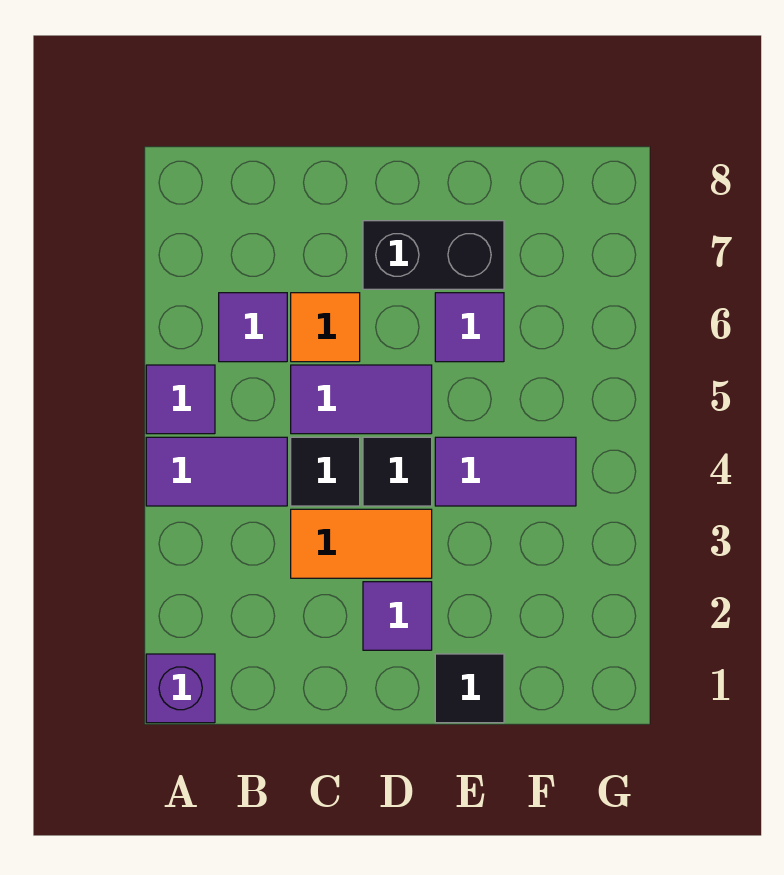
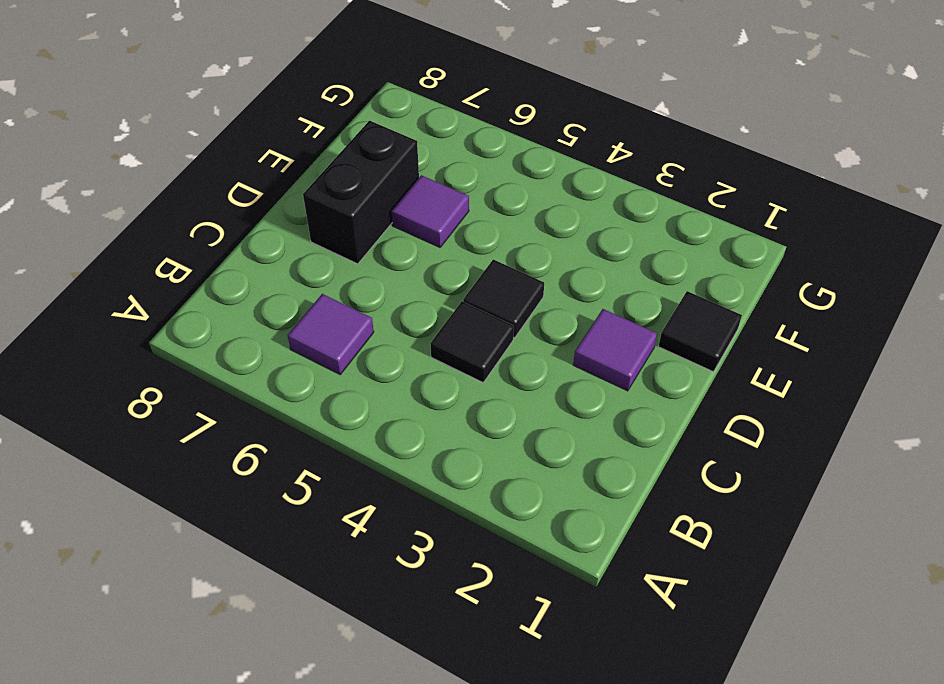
none -> purple 1x1 brick [146,654,215,723]
none -> purple 1x2 tile [146,437,287,506]
none -> purple 1x1 tile [146,365,215,434]

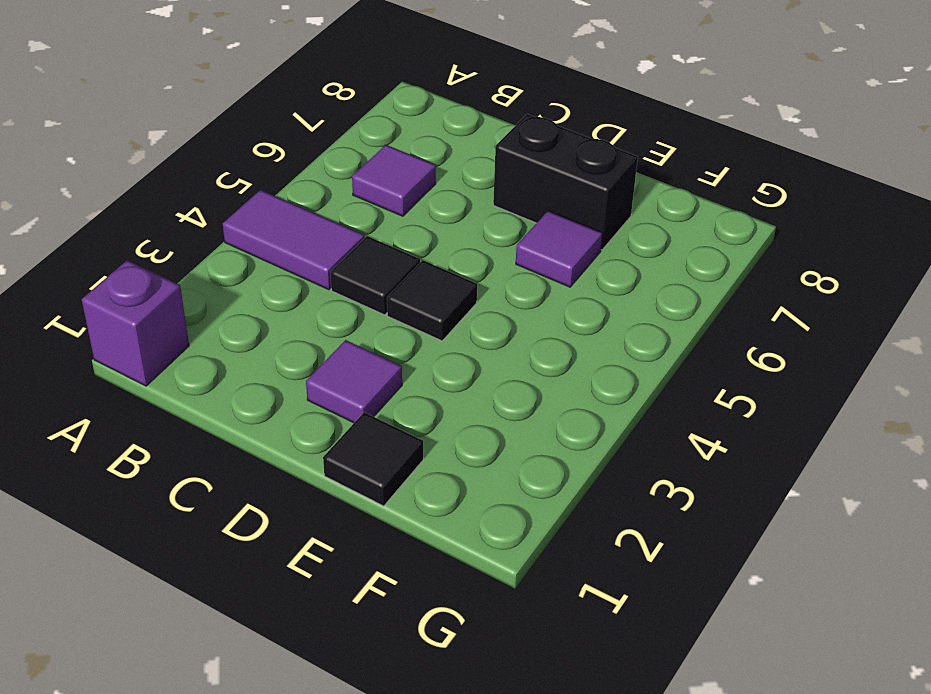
none -> purple 1x1 tile [146,365,215,434]
none -> orange 1x2 tile [291,509,432,578]
none -> purple 1x2 tile [291,365,432,434]

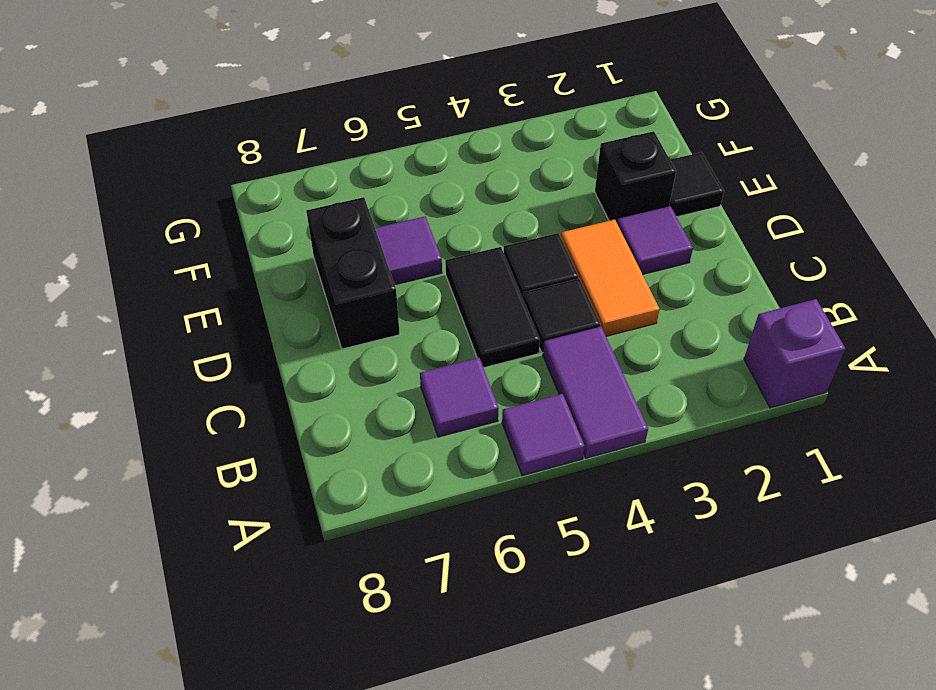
black 1x2 tile [445,247,540,368] -> purple 1x2 tile [291,365,432,434]
black 1x1 brick [595,131,676,222] -> none
none -> orange 1x1 tile [291,293,360,362]
none -> purple 1x2 tile [435,437,576,506]

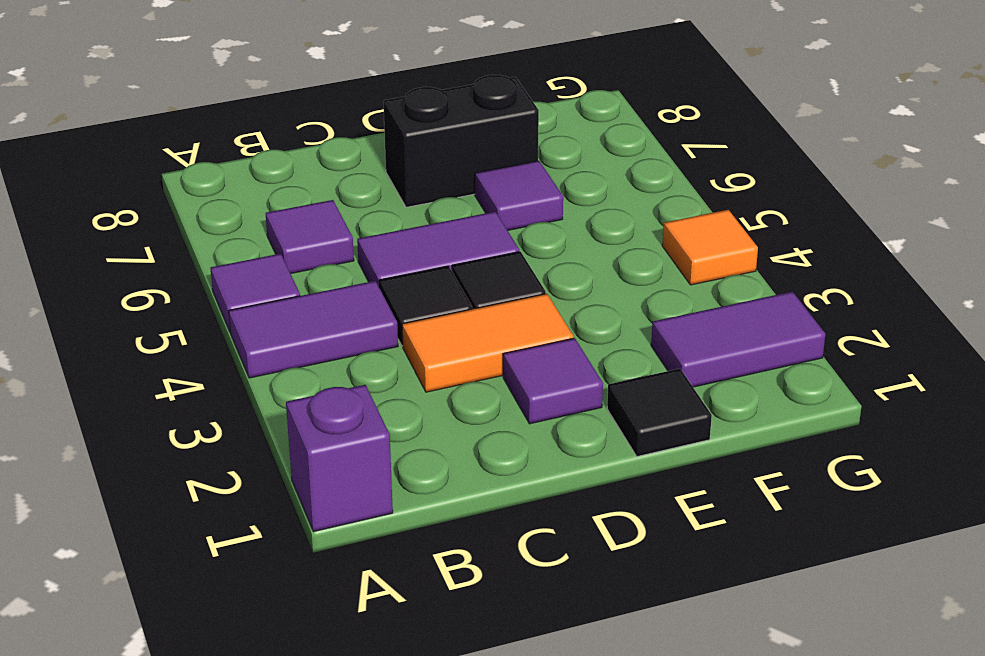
purple 1x2 tile [651,292,825,387] -> purple 1x2 tile moved to [435,437,576,506]
orange 1x1 tile [662,210,758,285] -> orange 1x1 tile moved to [291,293,360,362]

